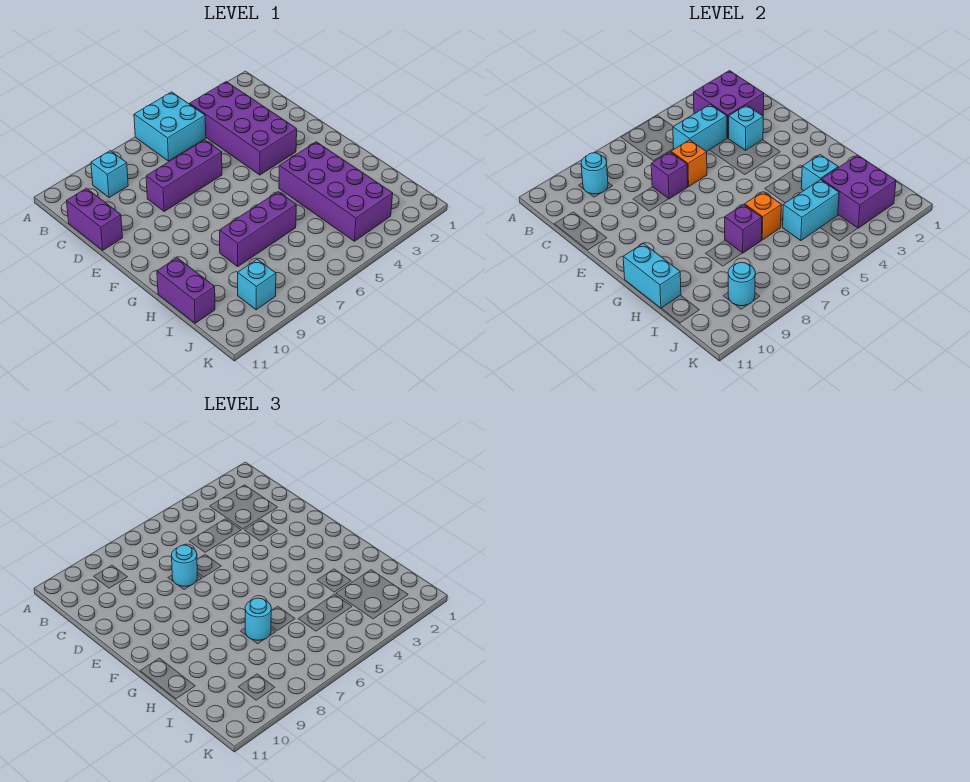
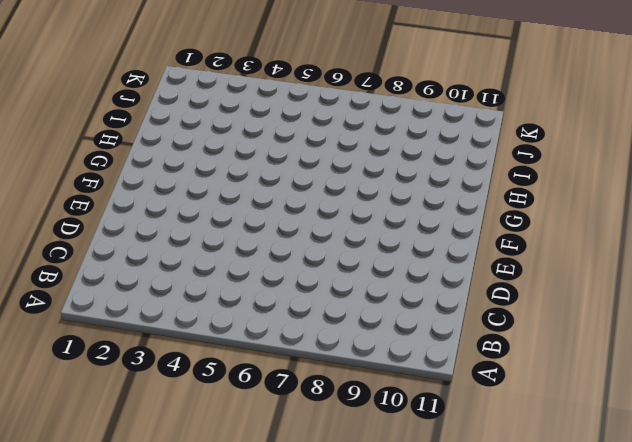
none -> cyan 2x2 brick [134,92,206,161]
none -> purple 2x4 brick [190,82,297,175]
none -> cyan 1x1 brick [91,151,128,198]

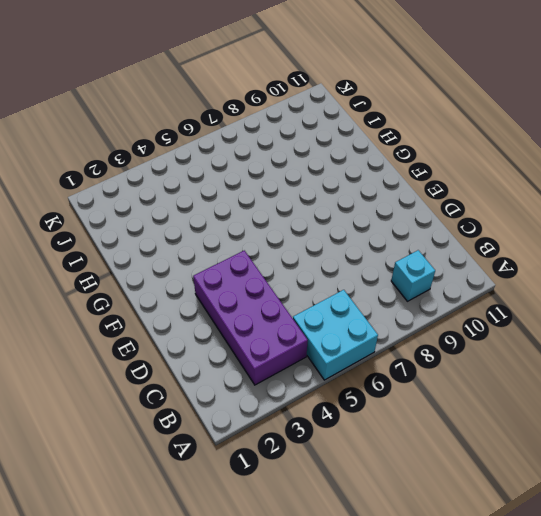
none -> purple 1x2 brick [67,188,123,250]
none -> purple 1x3 brick [146,140,222,211]
none -> purple 2x4 brick [279,142,393,241]

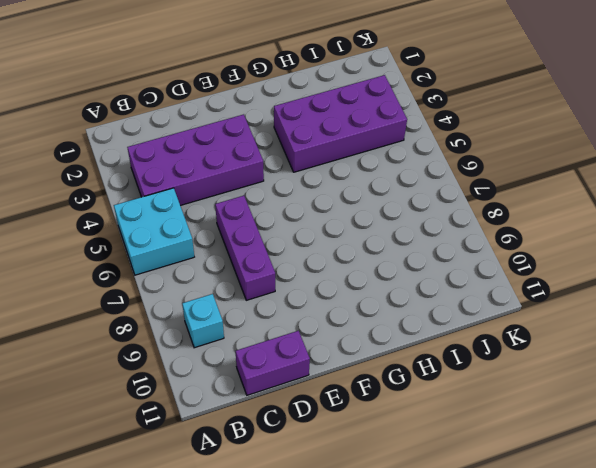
none -> purple 1x3 brick [220,192,296,266]
none -> purple 1x2 brick [157,258,215,323]
none -> cyan 1x1 brick [238,259,276,310]

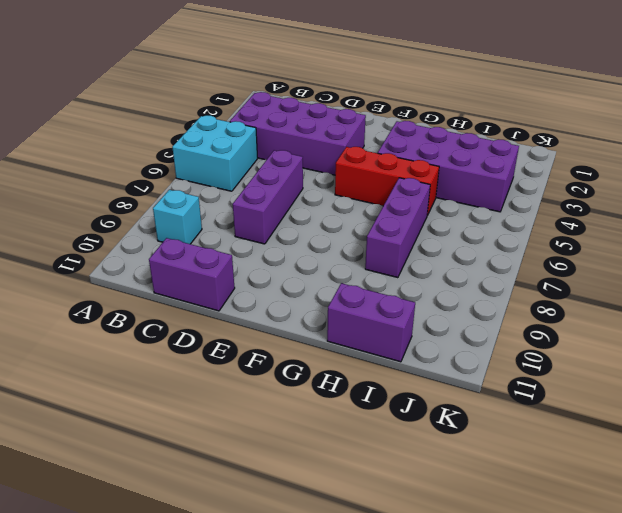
red 1x3 brick [335,147,439,215] -> none
none -> cyan 1x1 brick [238,259,276,310]
none -> purple 2x2 brick [694,71,764,138]
none -> cyan 1x1 round brick [581,153,608,194]

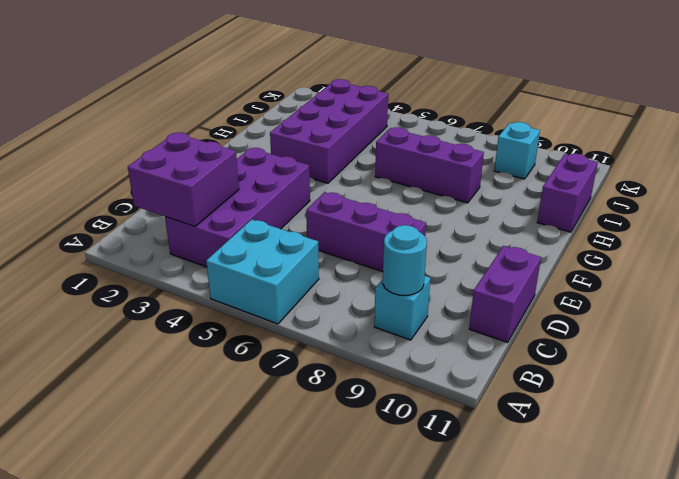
none -> cyan 1x2 brick [673,105,727,152]
none -> cyan 1x1 brick [729,105,763,150]
none -> orange 1x1 brick [671,140,707,187]

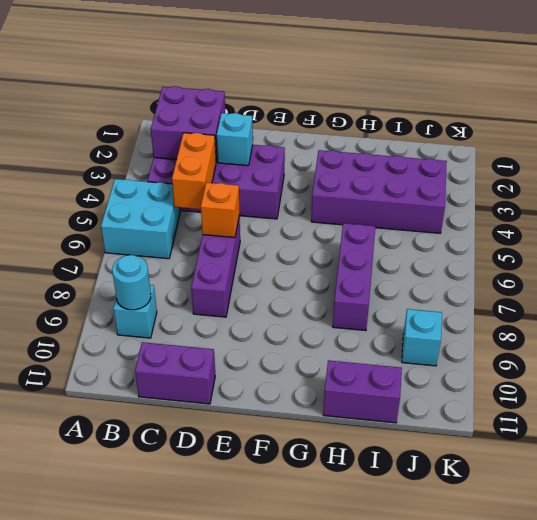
orange 1x2 brick [172,133,216,209] -> cyan 1x2 brick [673,105,727,152]
none -> purple 1x1 brick [651,152,688,199]
none -> cyan 1x2 brick [623,243,681,308]
none -> cyan 1x1 brick [801,155,838,191]

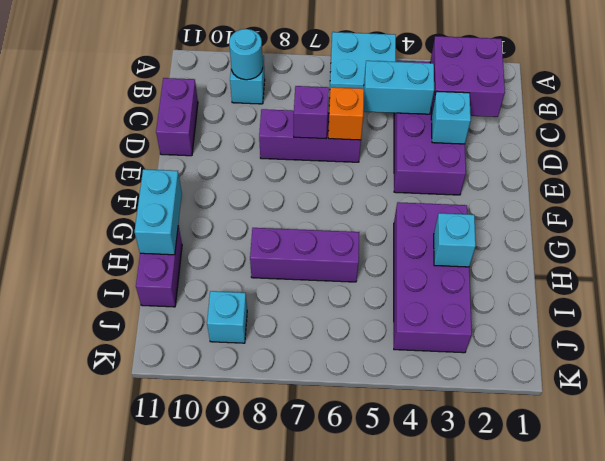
none -> orange 1x1 brick [745,192,781,240]
none -> purple 1x1 brick [725,204,762,253]
none -> purple 2x2 brick [821,155,896,228]

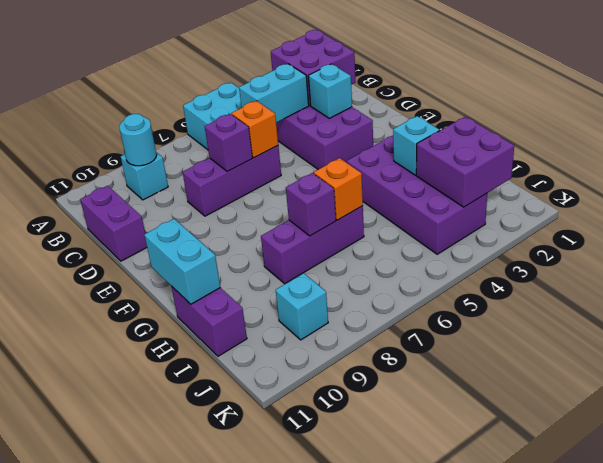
none -> cyan 1x2 brick [783,180,839,241]
none -> cyan 1x1 round brick [728,263,755,306]
none -> cyan 1x1 round brick [172,545,197,586]

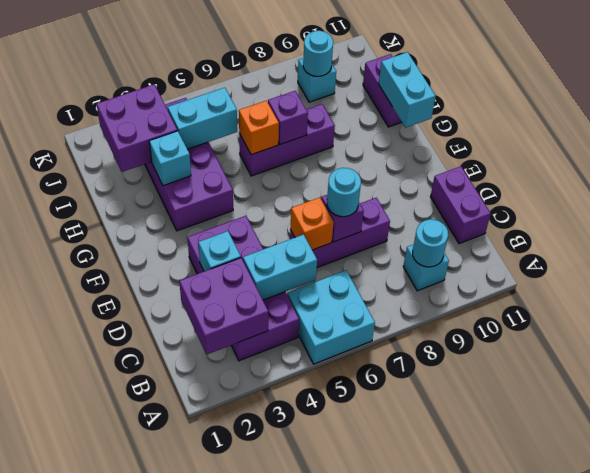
none -> cyan 1x1 round brick [245,598,271,640]

